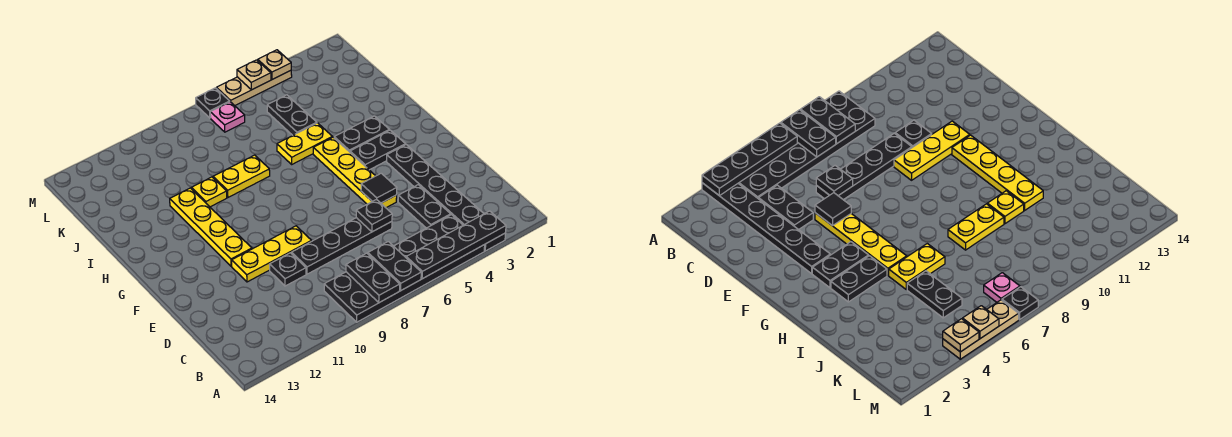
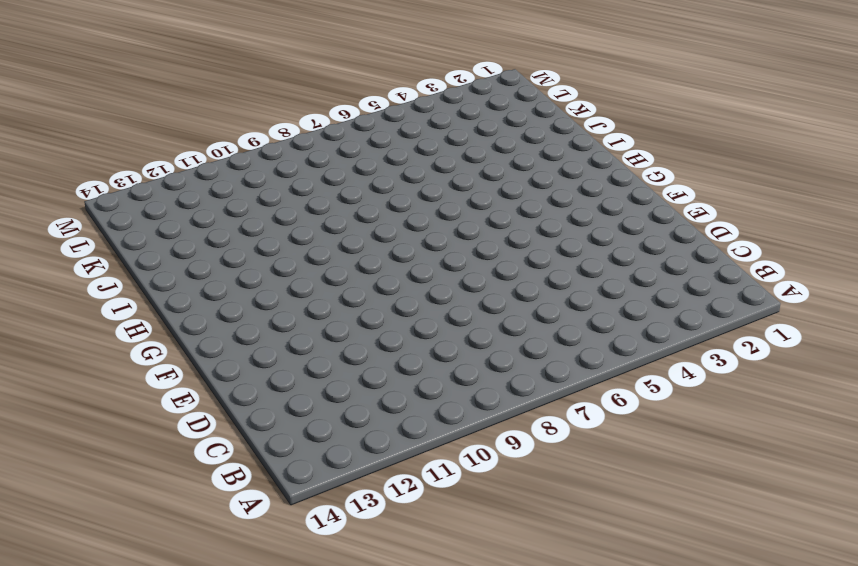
none -> black 1x6 plate [387,145,506,251]
none -> black 2x6 plate [324,215,485,322]
none -> black 1x2 plate [398,185,451,228]

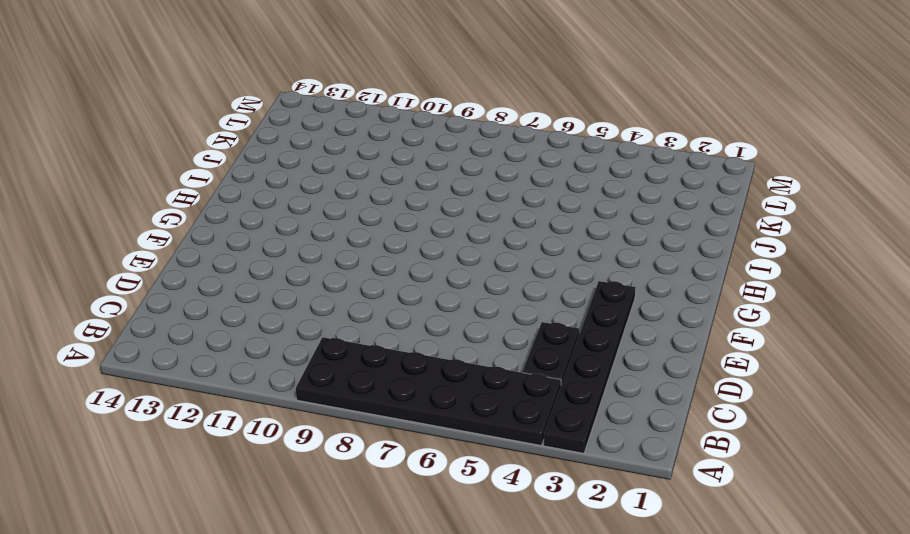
none -> black 1x4 plate [292,218,392,274]
none -> black 1x1 plate [270,253,306,286]
none -> yellow 1x4 plate [313,137,397,208]

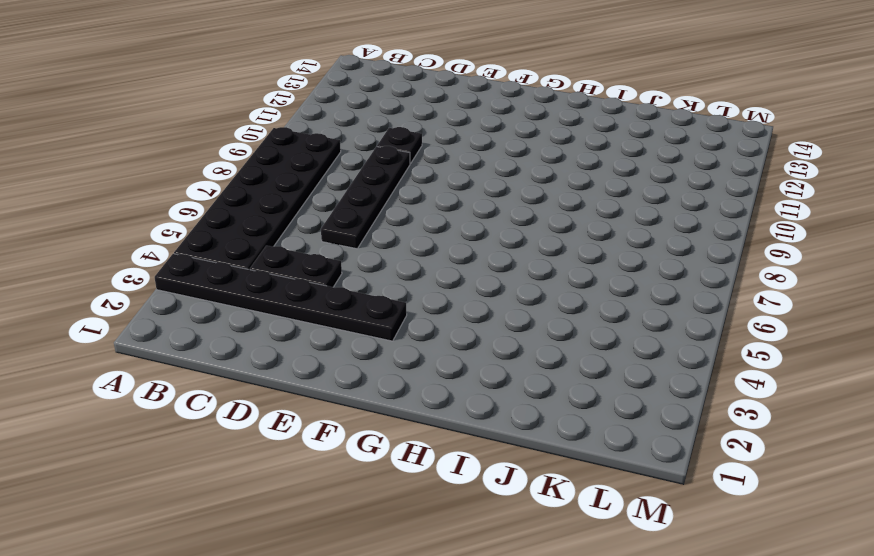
none -> yellow 1x4 plate [313,137,397,208]
none -> yellow 1x3 plate [232,226,311,282]
none -> yellow 1x4 plate [170,188,252,266]

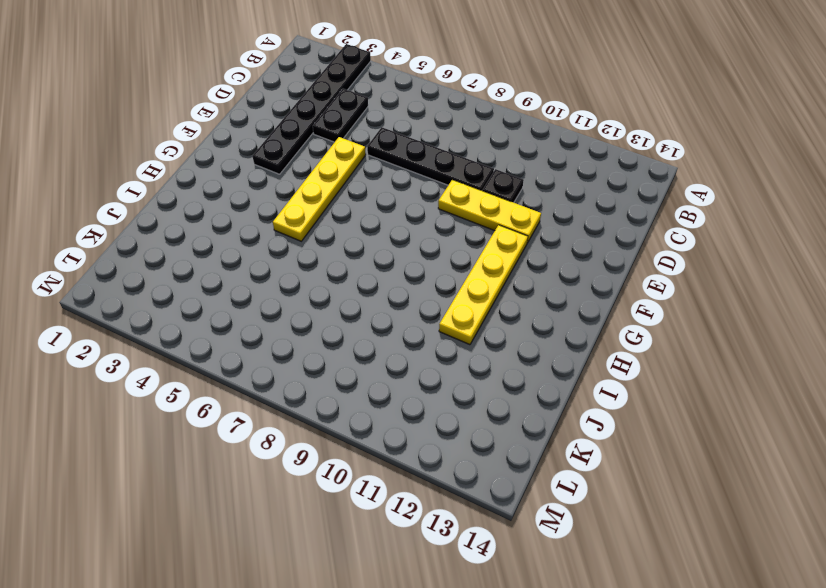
none -> black 2x6 plate [324,215,485,322]
none -> black 1x2 plate [350,130,406,170]
none -> black 1x2 plate [334,116,389,152]

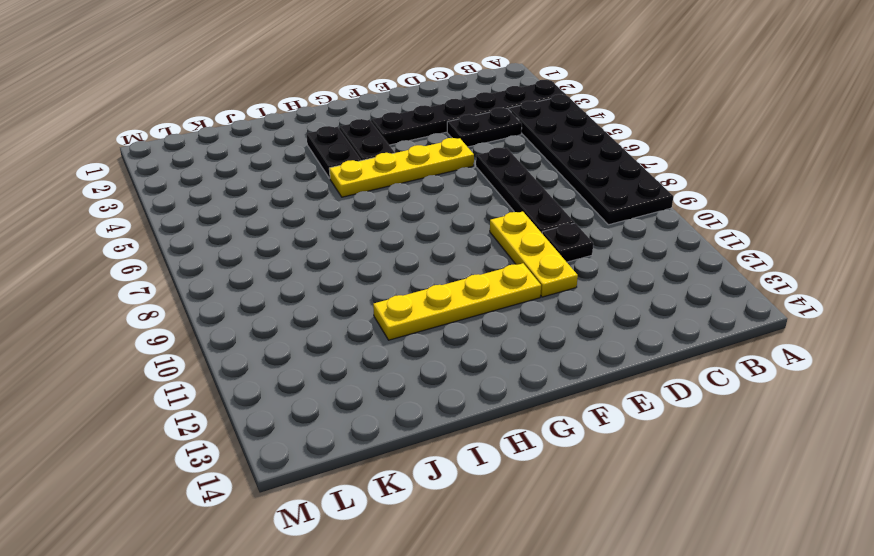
none -> yellow 1x2 plate [277,123,332,164]
none -> yellow 1x2 plate [213,155,270,197]
none -> yellow 1x1 plate [191,177,227,207]

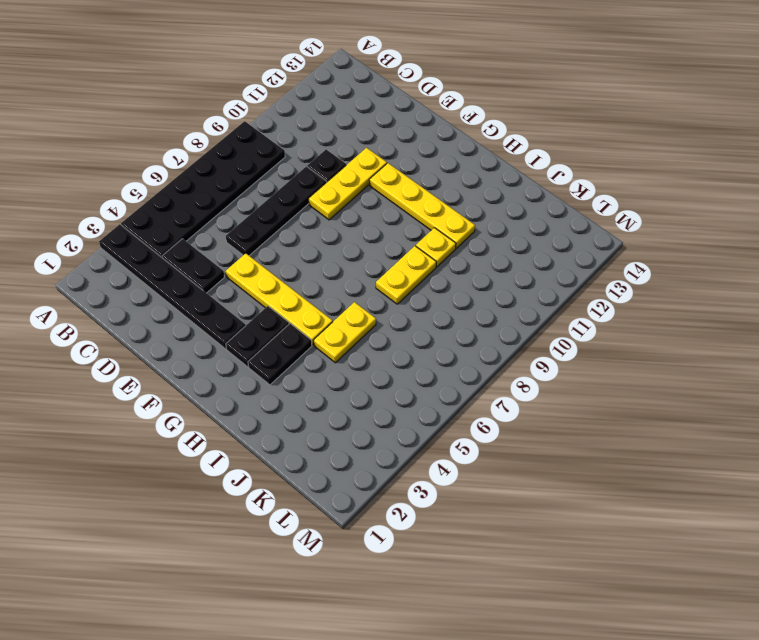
none -> black 1x2 plate [267,95,317,135]
none -> pink 1x1 plate [210,102,245,132]
none -> tan 1x3 plate [216,70,292,106]

